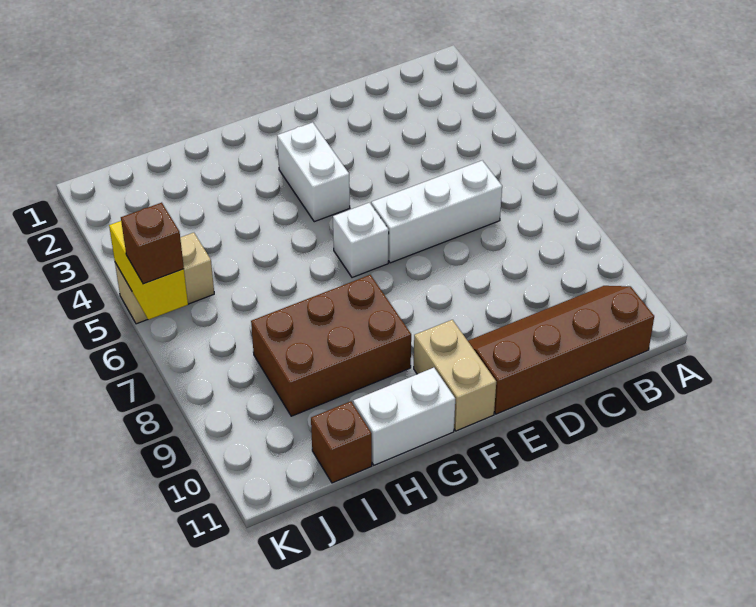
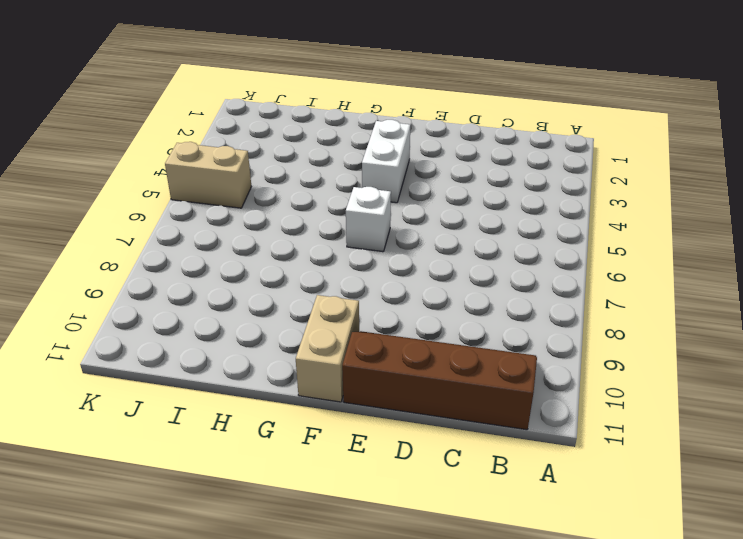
none -> white 1x3 brick [371,160,502,263]
none -> brown 2x3 brick [251,275,411,416]

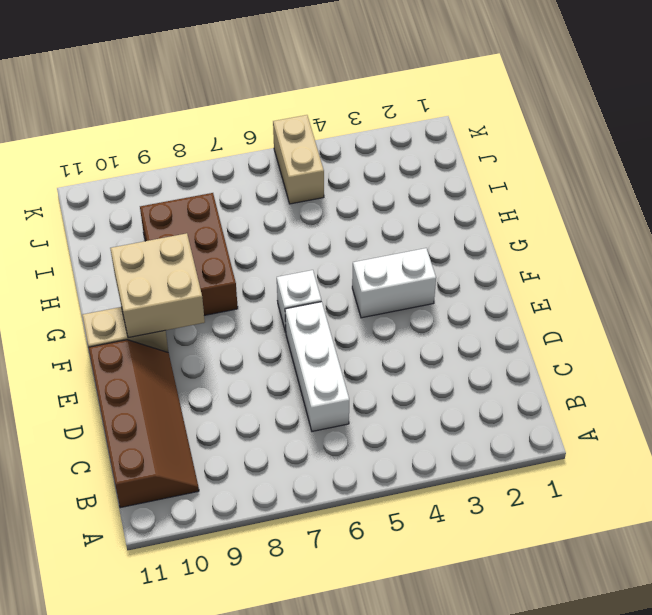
tan 2x2 brick [110,233,205,338] -> none
none -> white 1x2 brick [353,368,455,465]
none -> brown 1x1 brick [311,401,372,483]

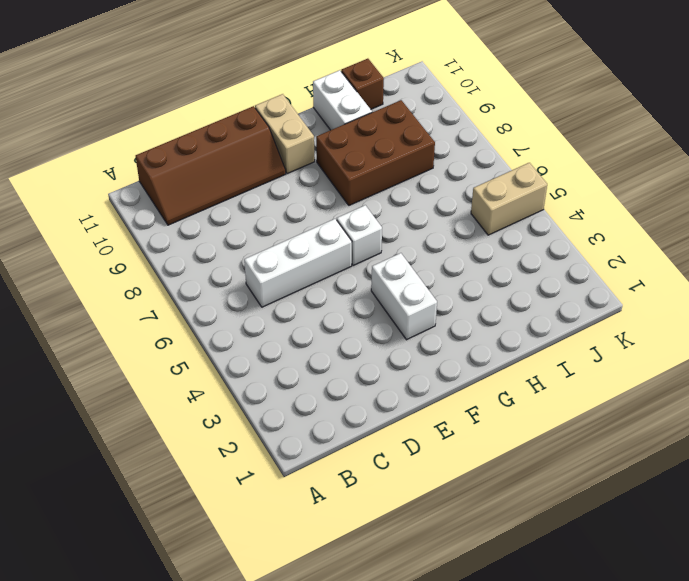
white 1x2 brick [313,70,372,130] -> white 1x2 brick turned to [353,368,455,465]
none -> yellow 1x2 brick [109,221,188,320]
none -> brown 1x1 brick [121,203,184,284]

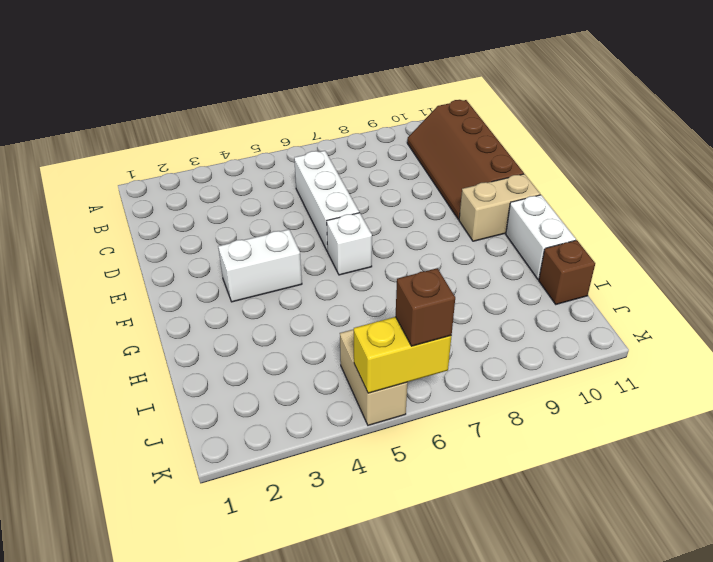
none -> brown 2x3 brick [251,275,411,416]

